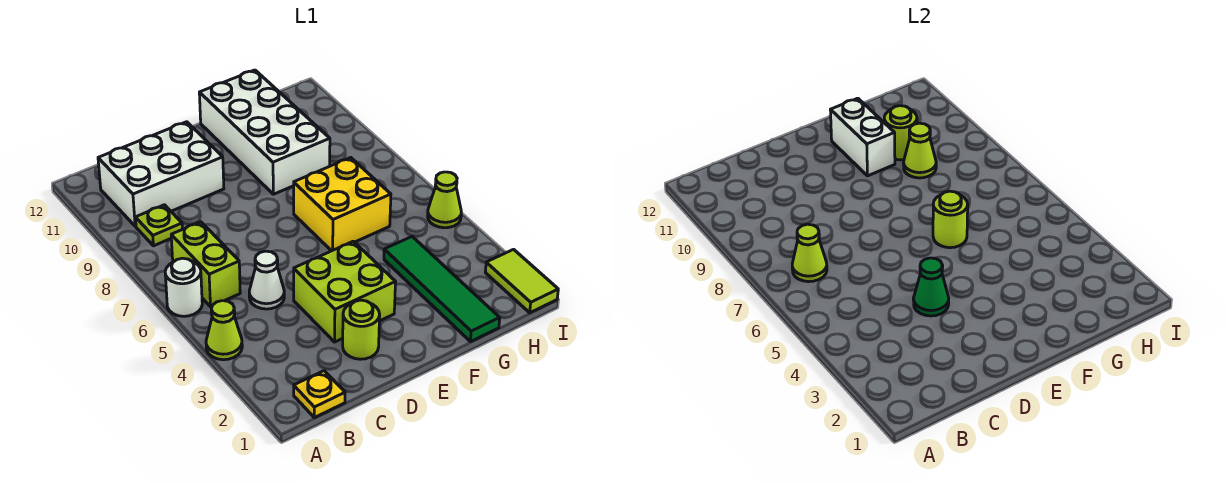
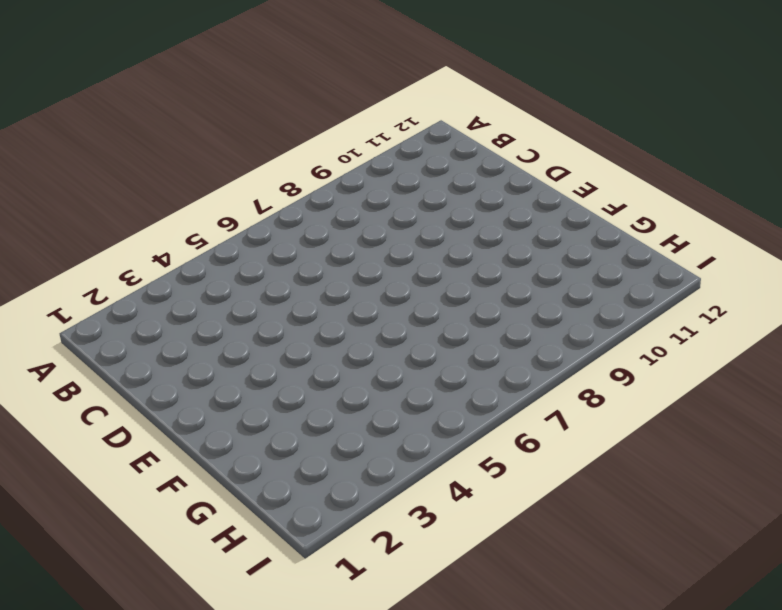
none -> lime 1x1 cone [206,301,242,360]
none -> white 1x1 round brick [165,258,202,316]
none -> yellow 1x1 plate [294,371,345,418]

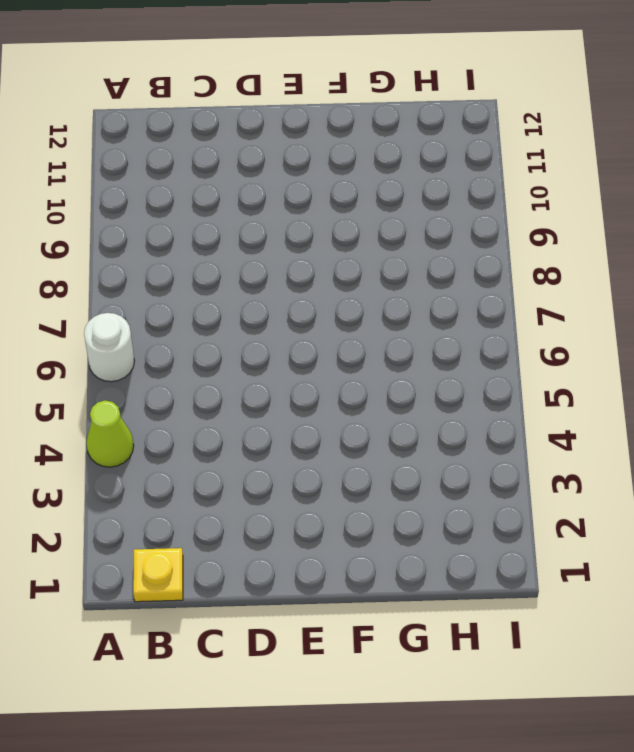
none -> lime 1x2 brick [171,222,240,307]
none -> lime 1x1 plate [135,205,182,246]
none -> white 2x3 brick [98,122,224,226]

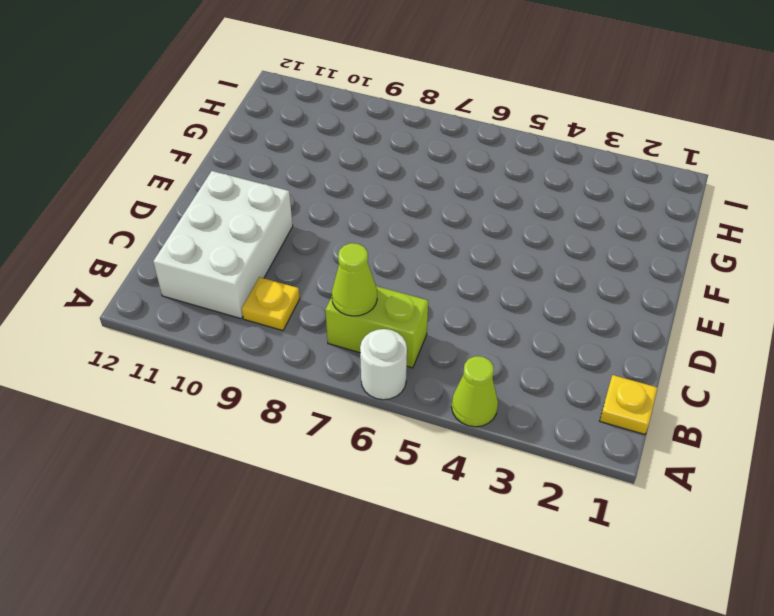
yellow 1x1 plate [242,277,300,331] -> lime 1x1 plate [135,205,182,246]
none -> white 1x1 cone [249,251,284,309]
none -> lime 1x1 round brick [343,300,380,359]
none -> lime 2x2 brick [294,241,396,342]

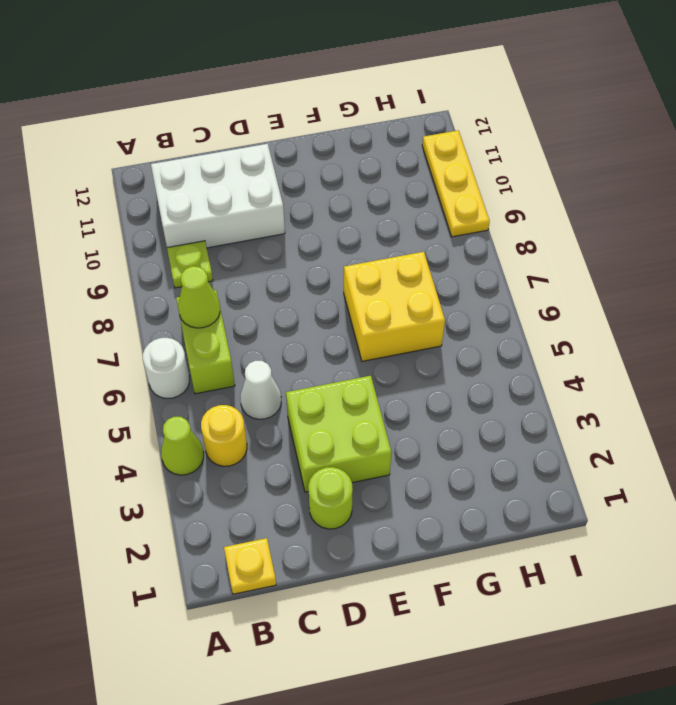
yellow 1x1 round brick [201,405,247,466] -> none
yellow 1x3 plate [422,130,490,237] -> none
none -> white 2x4 brick [199,70,330,194]
none -> green 1x4 tile [384,237,500,342]
none -> lime 1x2 tile [485,249,558,313]

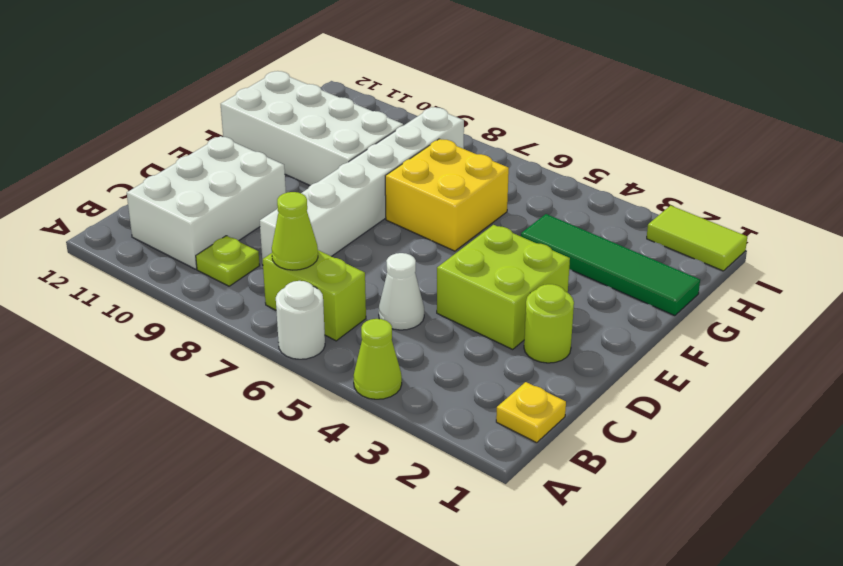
white 1x6 brick [260,107,464,263] -> none
none -> lime 1x1 cone [428,172,461,228]
none -> green 1x1 cone [913,258,949,316]
none -> lime 1x1 round brick [933,191,968,248]

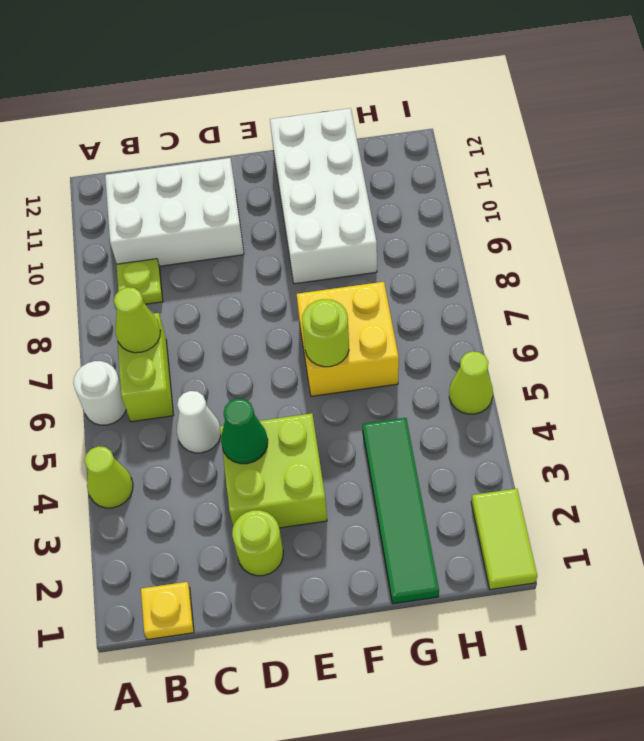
none -> white 1x2 brick [831,98,895,176]
none -> lime 1x1 cone [903,123,936,178]
none -> lime 1x1 round brick [884,106,917,160]

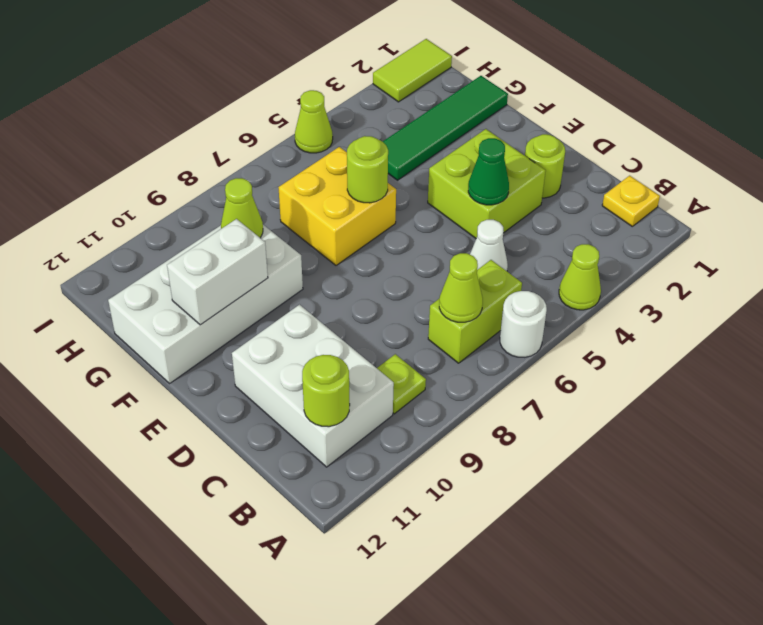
lime 1x1 round brick [302,355,350,427] -> lime 1x1 round brick moved to [884,106,917,160]

